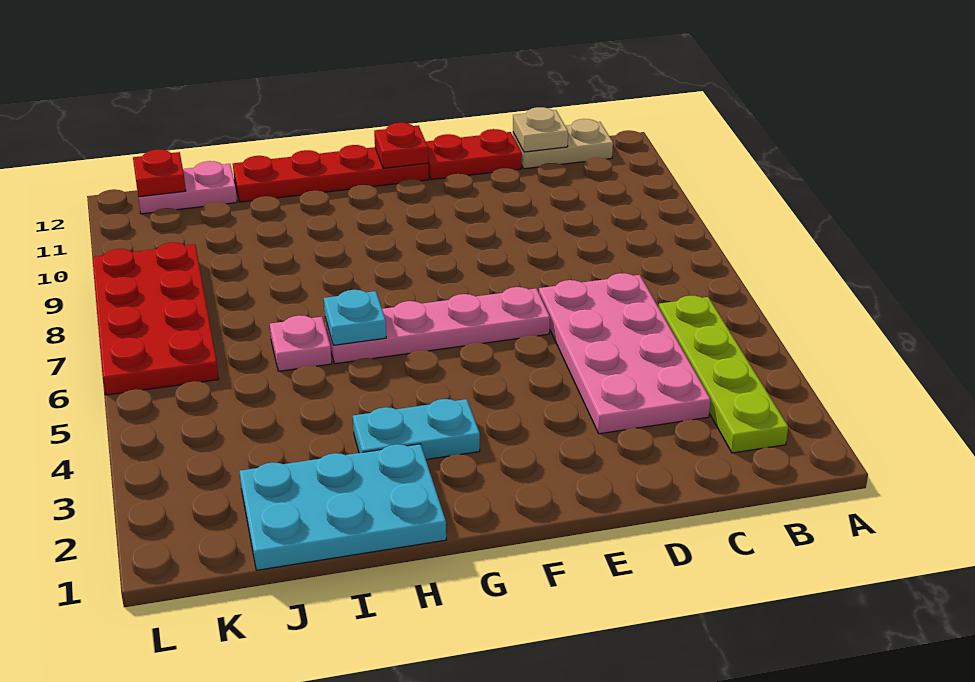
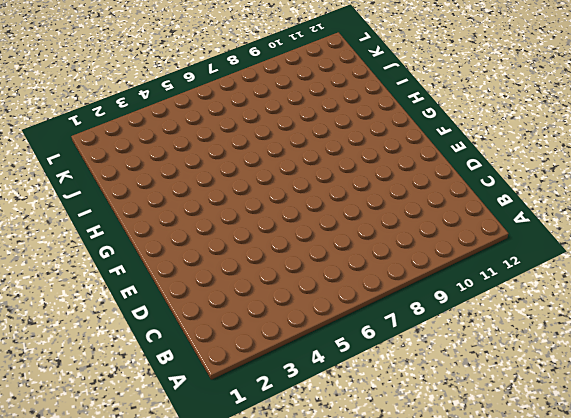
none -> lime 1x4 plate [659,296,788,453]
none -> tan 1x2 plate [513,119,613,169]
none -> pink 2x4 plate [539,273,711,434]

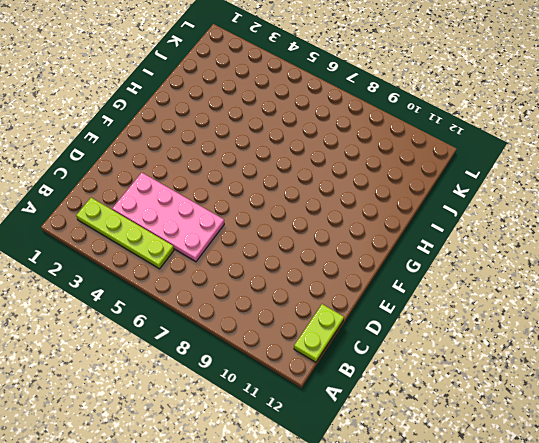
lime 1x2 plate [294,304,344,362] -> tan 1x2 plate [513,119,613,169]
none -> red 1x2 plate [426,129,522,180]
none -> pink 1x4 plate [325,287,550,364]
none -> red 1x4 plate [233,145,429,202]

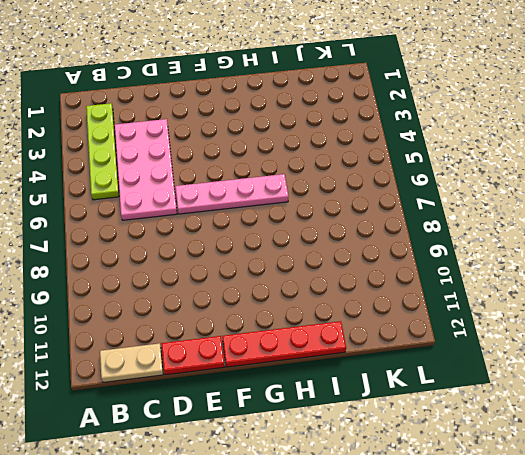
none -> cyan 1x2 plate [353,399,480,460]
none -> cyan 2x3 plate [240,444,446,570]
none -> pink 1x1 plate [270,315,332,371]

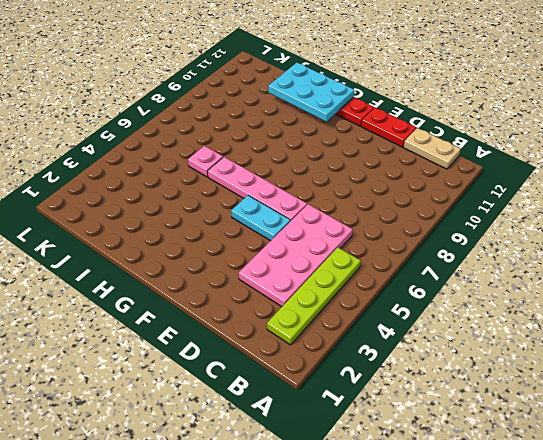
cyan 1x2 plate [231,195,290,241] -> cyan 1x2 plate moved to [353,399,480,460]
cyan 2x3 plate [268,63,354,122] -> cyan 2x3 plate moved to [240,444,446,570]
none -> pink 1x2 plate [138,161,237,214]
none -> red 2x4 plate [92,242,219,395]
none -> tan 1x1 plate [513,107,568,152]

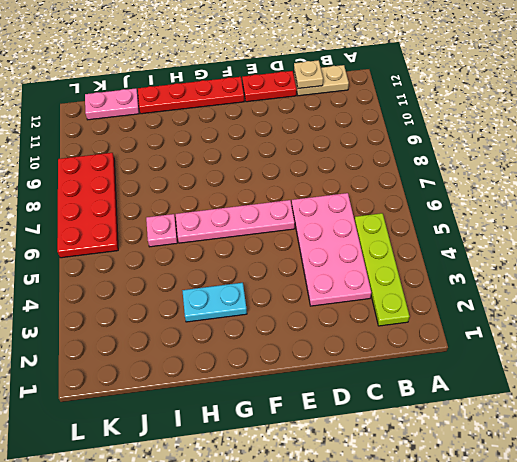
none -> cyan 2x3 plate [240,444,446,570]
none -> red 1x1 plate [374,123,428,168]
none -> cyan 1x1 plate [324,290,386,345]

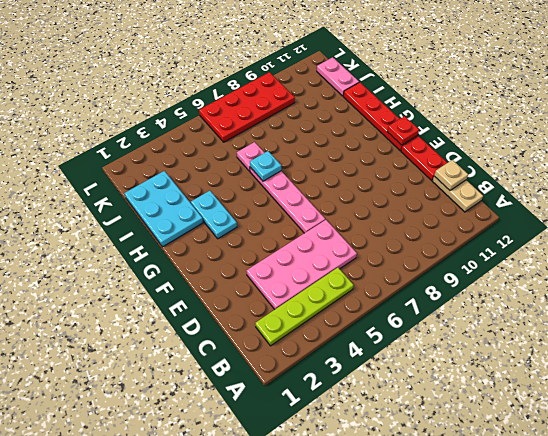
none -> red 1x1 plate [133,149,186,197]

